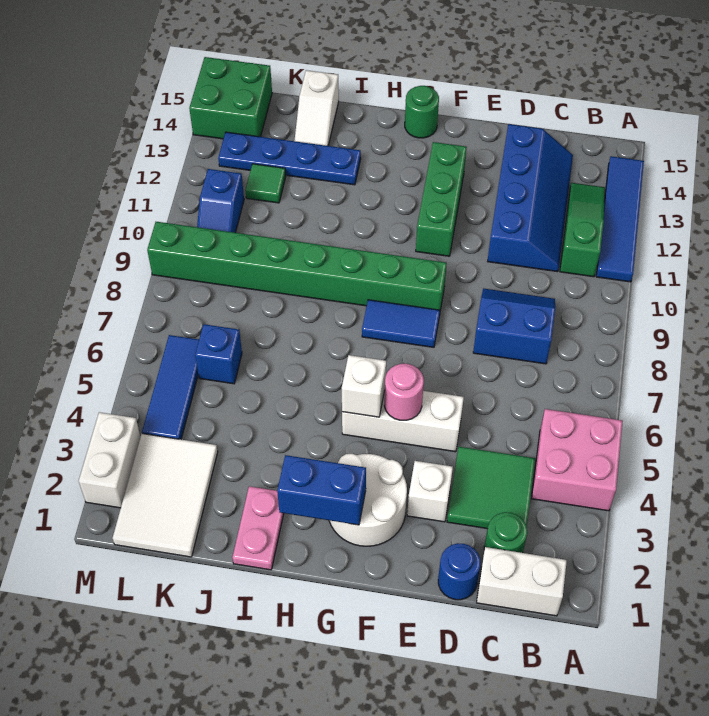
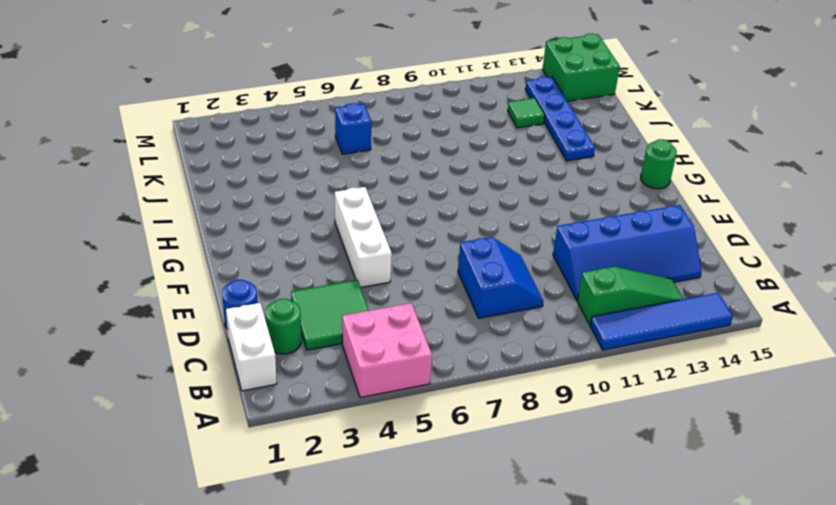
none -> white 1x1 brick [407,461,453,522]
none -> white 2x2 round brick [329,454,407,546]
none -> blue 1x2 tile [362,300,440,347]

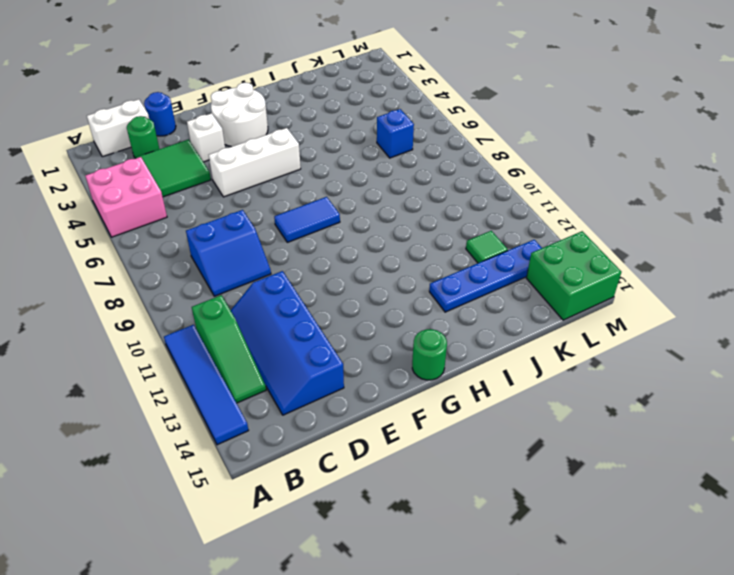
none -> green 1x8 brick [147,222,447,316]
none -> green 1x3 brick [416,142,467,256]
none -> pink 1x2 plate [232,486,284,570]

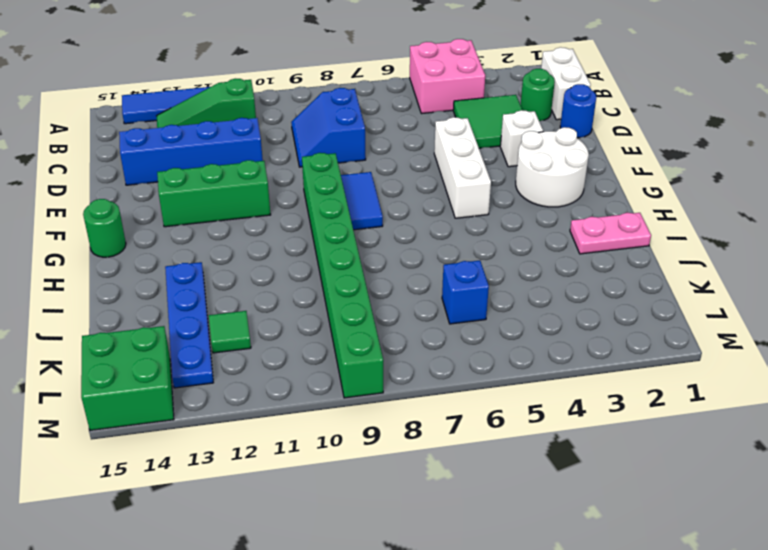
none -> white 1x2 slope [294,70,339,146]
none -> white 2x3 tile [113,434,218,557]
none -> blue 1x3 tile [142,335,199,439]

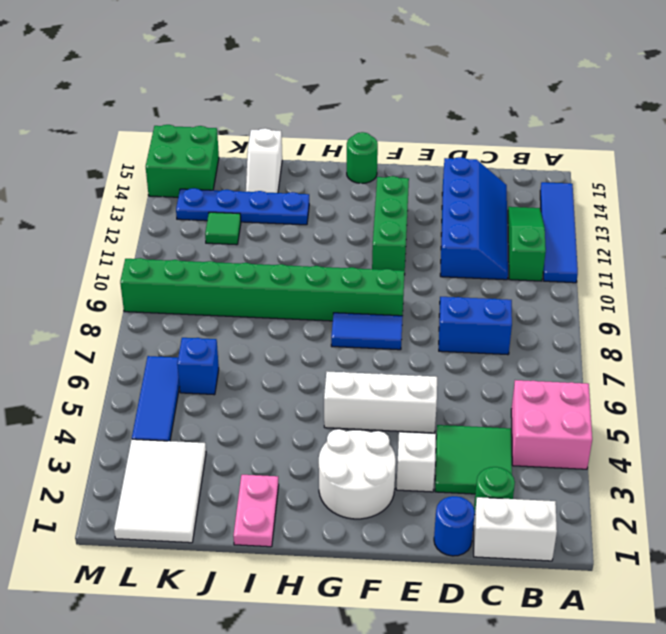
none -> blue 1x2 slope [197,169,244,233]
none -> white 1x2 brick [79,412,141,508]
none -> pink 1x1 round brick [384,364,424,420]

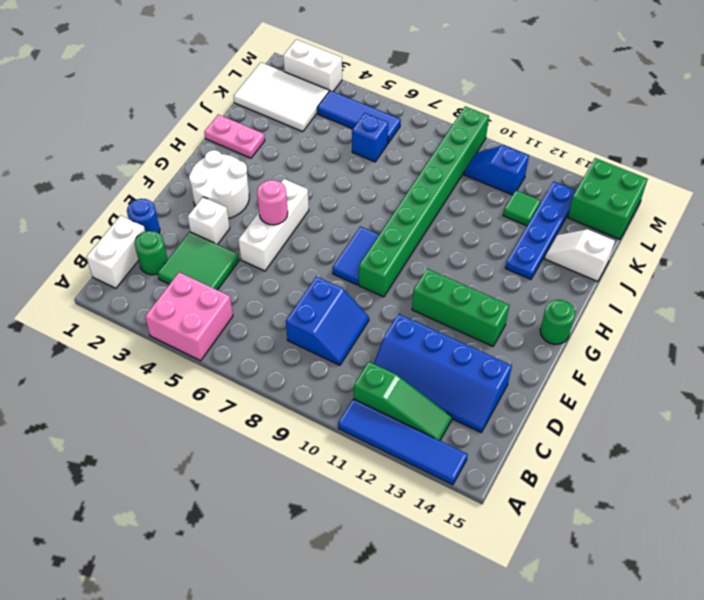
none -> blue 1x2 brick [277,455,366,525]
none -> white 1x1 brick [342,355,386,417]

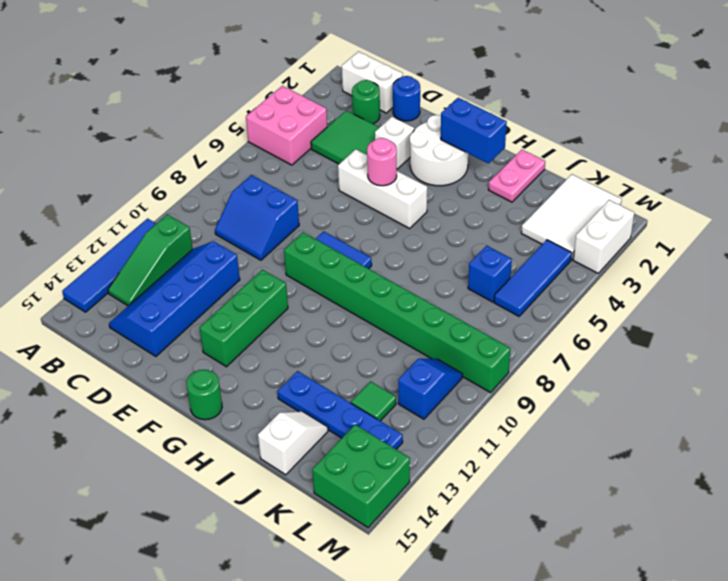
none -> white 1x1 brick [342,355,386,417]

